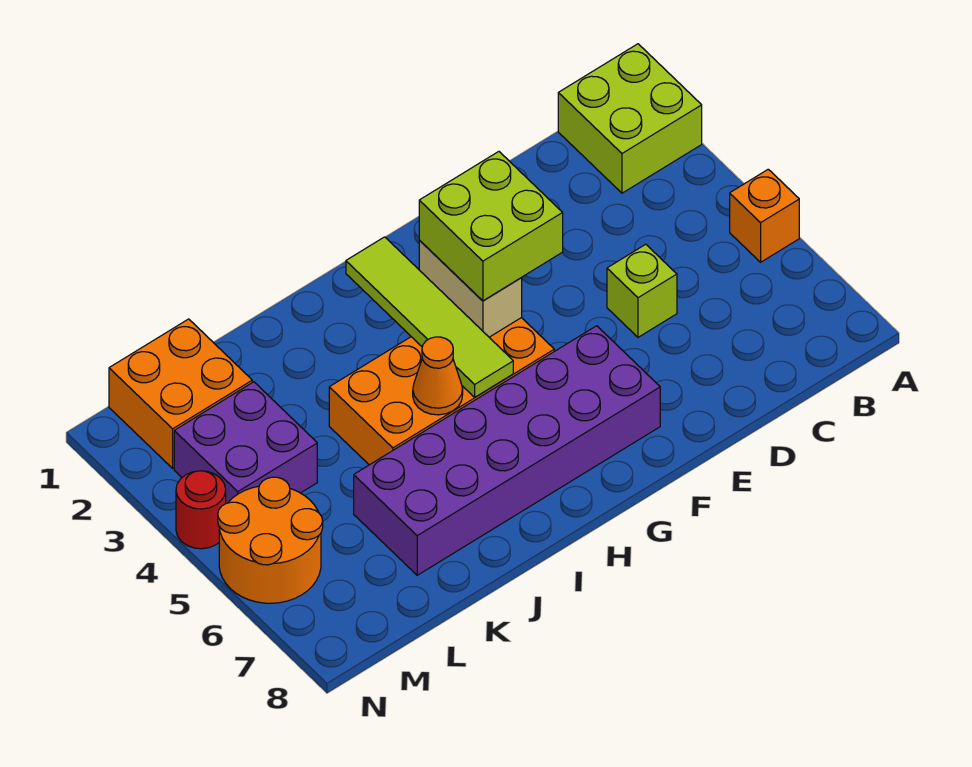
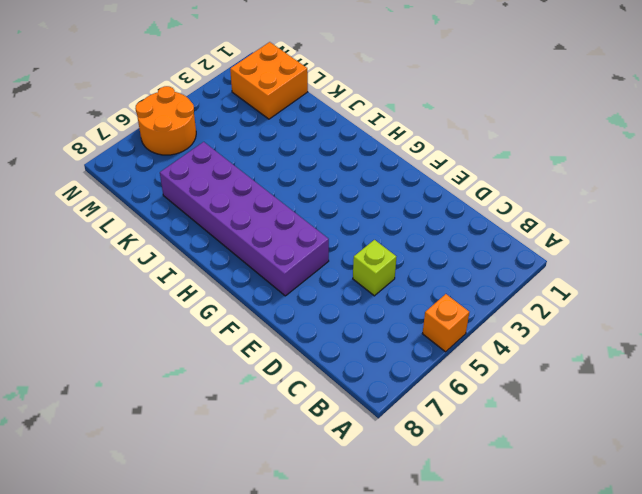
none -> lime 2x2 brick [558,44,702,193]
none -> orange 2x4 brick [329,318,554,465]
none -> purple 2x2 brick [174,382,317,503]

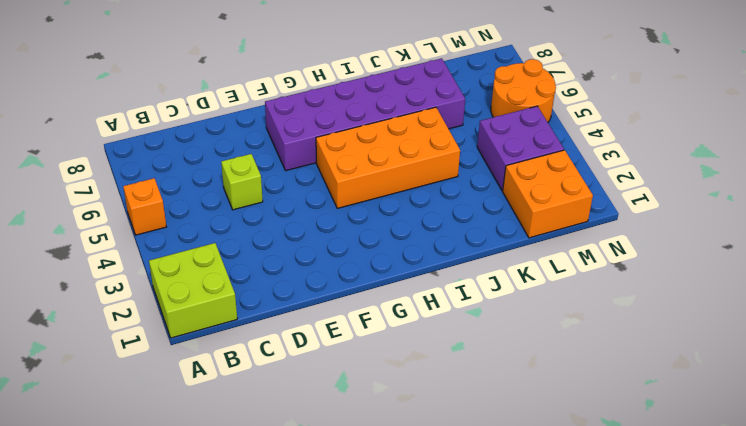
none -> red 1x1 round brick [176,471,226,549]
none -> tan 1x2 brick [419,240,522,337]
none -> lime 1x4 tile [346,237,513,397]

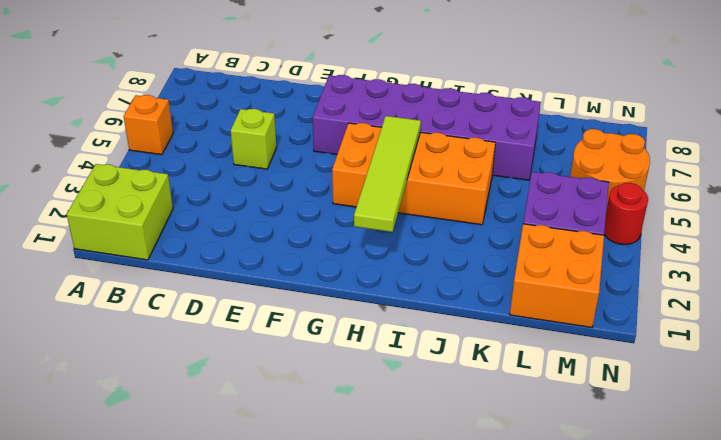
none -> tan 1x2 brick [419,240,522,337]
none -> orange 1x1 cone [413,337,463,415]
none -> lime 2x2 brick [419,152,563,301]

